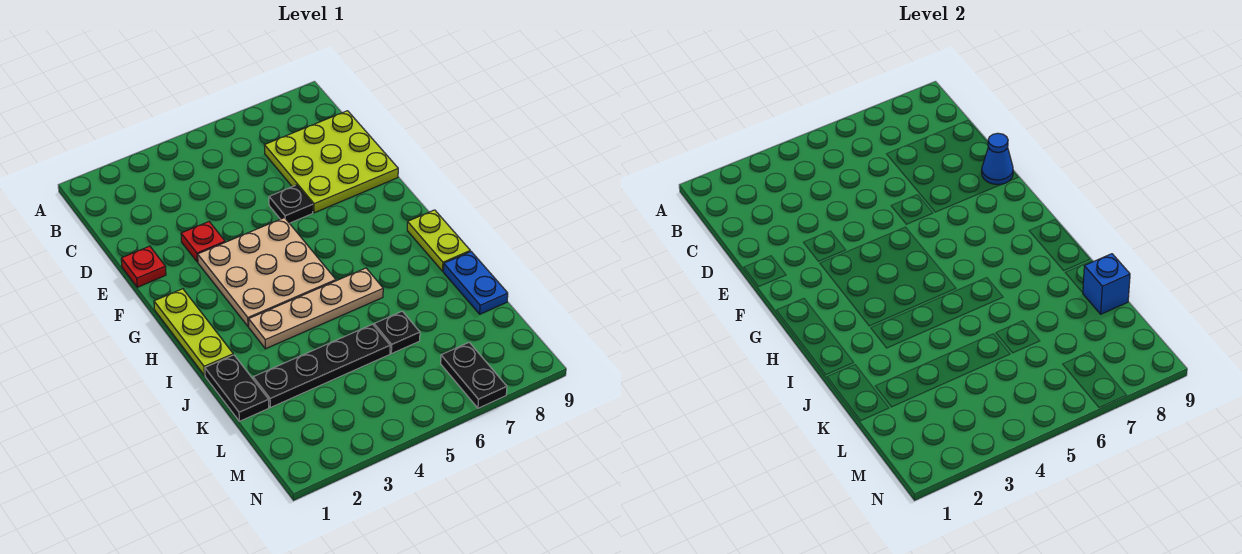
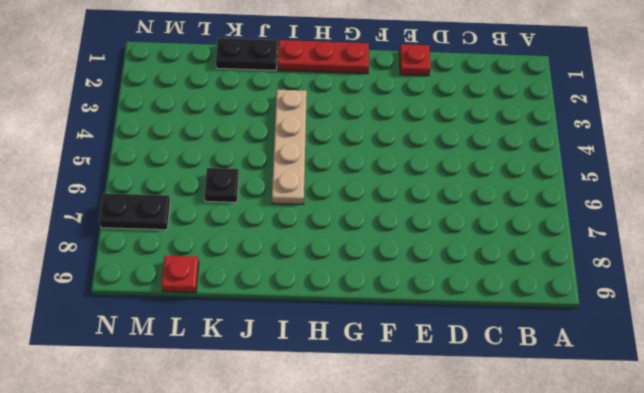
red 1x3 plate [278,40,369,74] -> lime 1x3 plate [154,289,233,375]
red 1x1 plate [161,256,199,292] -> red 1x1 plate moved to [181,222,225,262]
none -> lime 3x3 plate [264,111,398,213]
none -> black 1x1 plate [269,185,313,223]
none -> tan 3x3 plate [198,218,336,327]

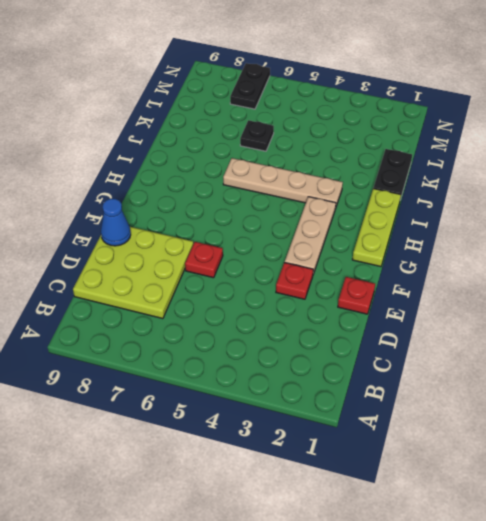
red 1x1 plate [185,242,223,278] -> black 1x1 plate [269,185,313,223]
tan 1x3 plate [285,197,336,274] -> tan 3x3 plate [198,218,336,327]
none -> lime 1x2 plate [407,210,470,271]
none -> blue 1x2 plate [443,252,508,314]
none -> black 1x4 plate [253,324,390,408]

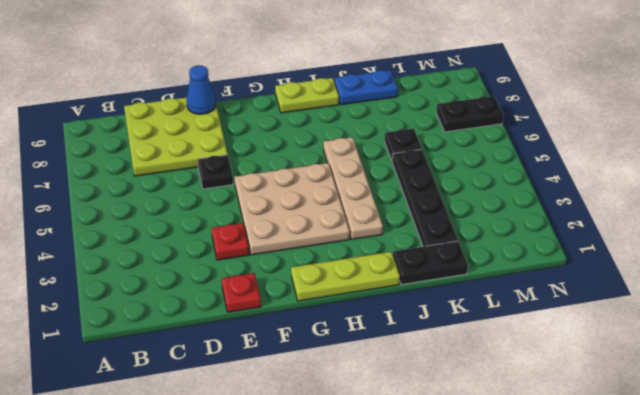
none -> blue 1x1 brick [1083,254,1130,314]

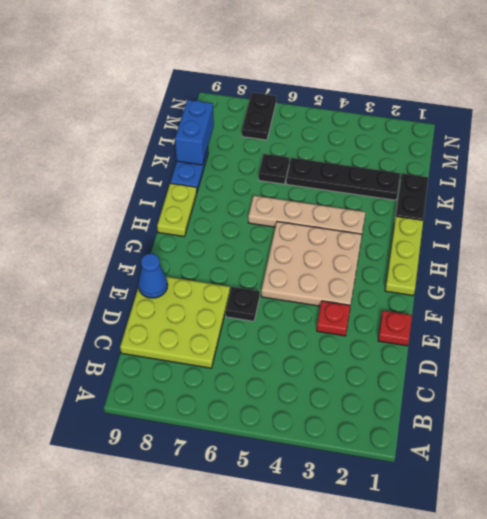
blue 1x2 brick [175,100,214,165] -> blue 1x1 brick [1083,254,1130,314]

